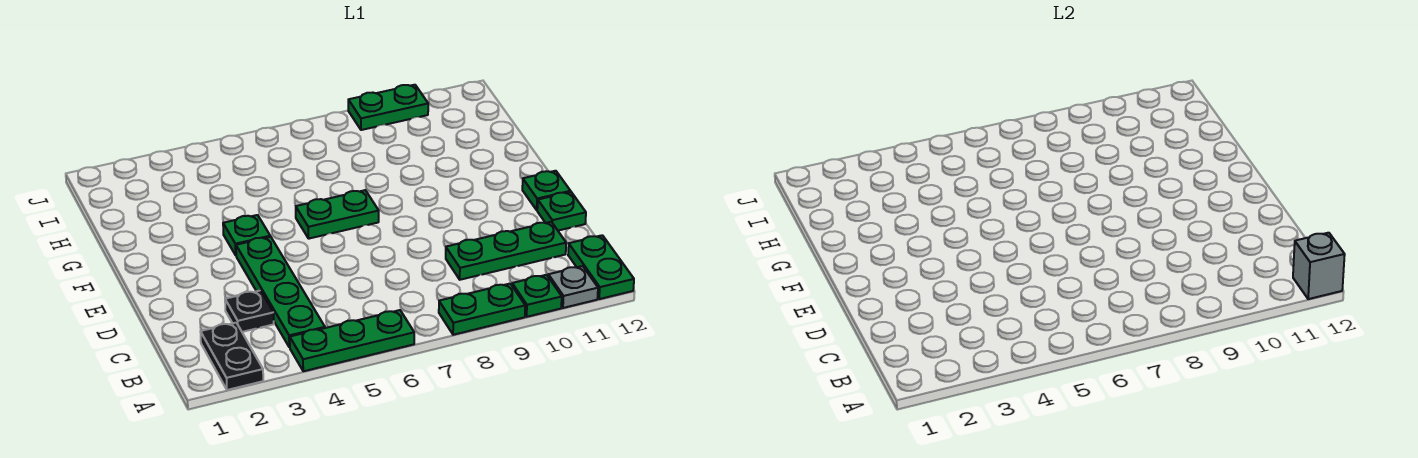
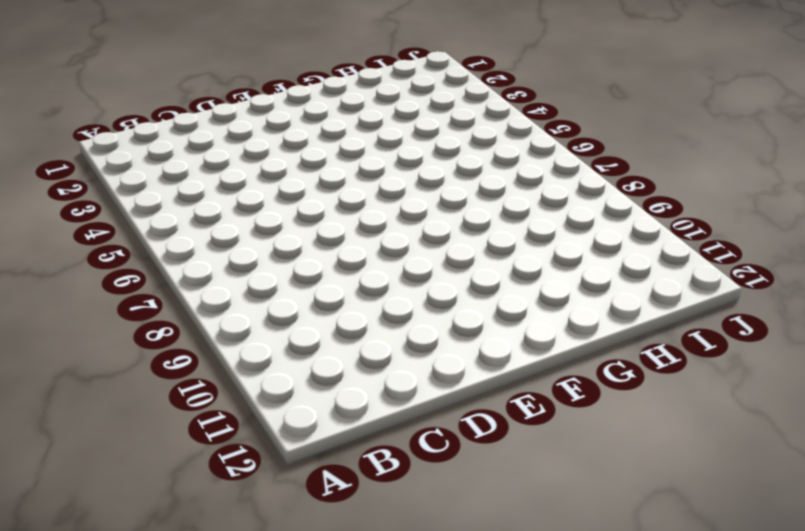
none -> black 1x2 plate [200,323,263,390]
none -> green 1x3 plate [290,310,414,371]
none -> green 1x2 plate [439,284,525,335]

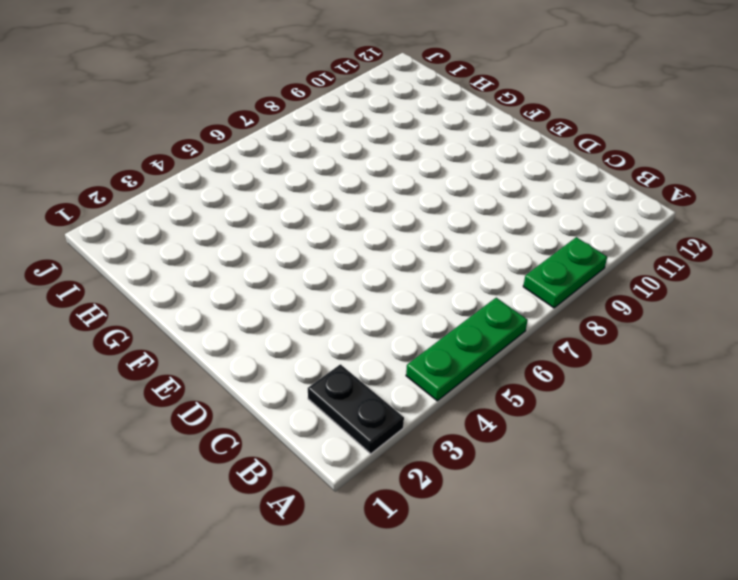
none -> green 1x1 plate [512,275,562,317]
none -> grey 1x1 plate [548,266,598,308]
none -> green 1x2 plate [568,235,634,299]

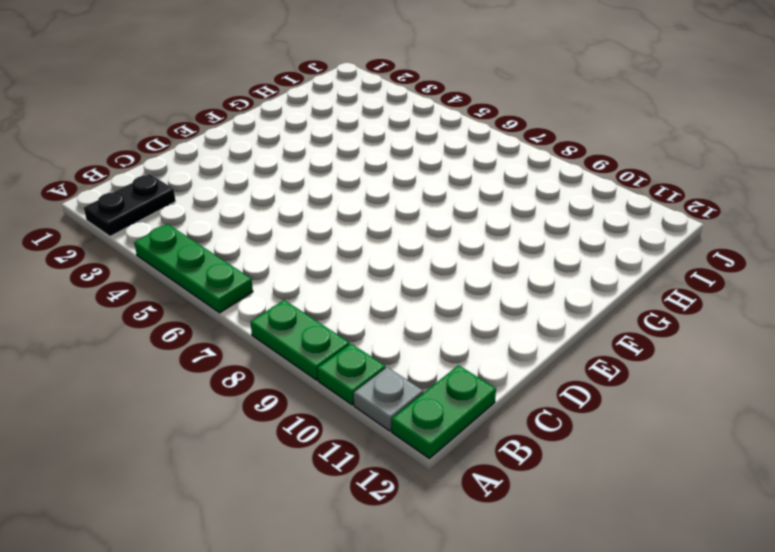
none -> green 1x4 plate [236,237,325,347]
none -> black 1x1 plate [225,291,274,332]
none -> green 1x3 plate [446,222,566,280]

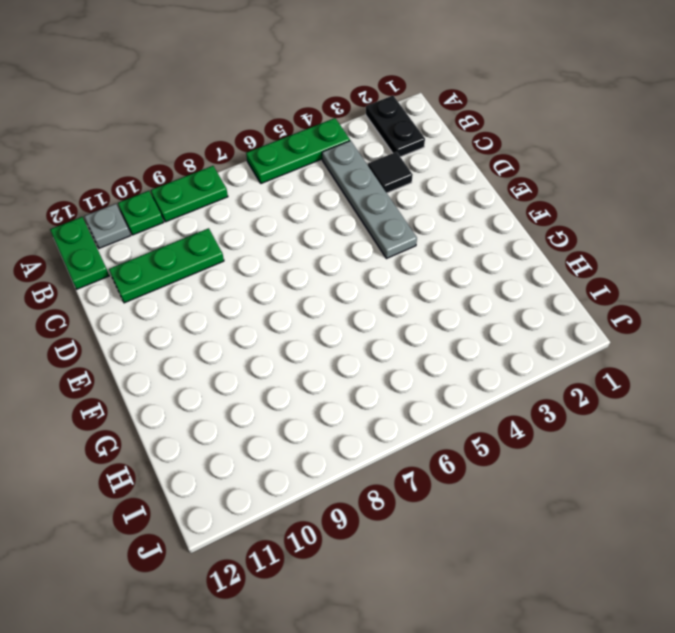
grey 1x4 plate [322,141,417,259] -> green 1x4 plate [236,237,325,347]
black 1x1 tile [368,152,413,193] -> black 1x1 plate [225,291,274,332]
none -> green 1x1 plate [537,192,586,231]
none -> green 1x1 plate [522,171,570,210]
none -> green 1x1 plate [223,215,270,255]

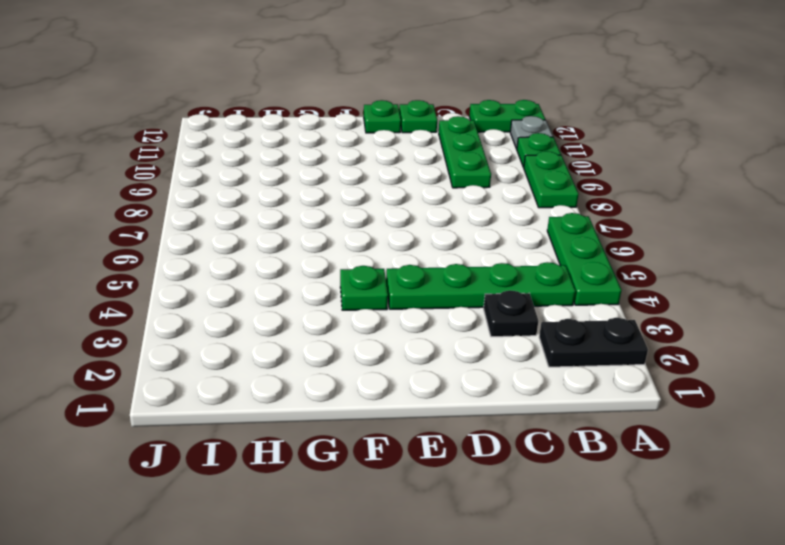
none -> green 1x2 plate [296,190,379,239]
none -> green 1x2 plate [348,85,428,130]
none -> grey 1x1 brick [1293,233,1345,299]

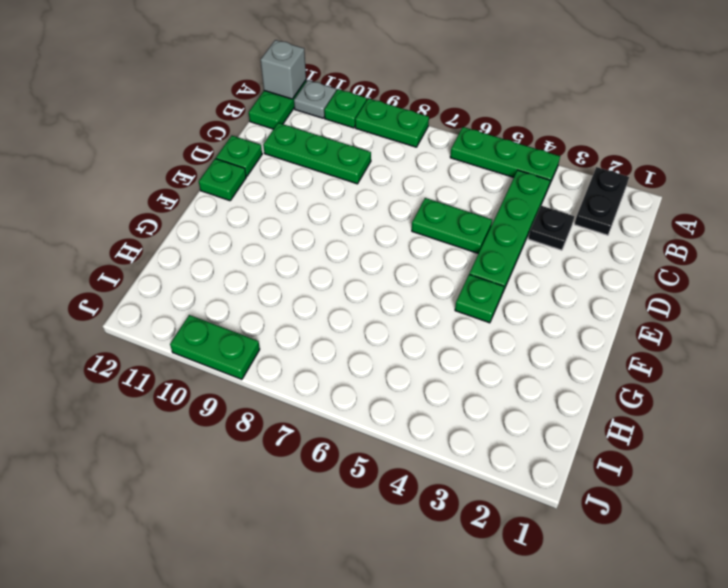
green 1x2 plate [412,198,492,253] -> green 1x2 plate moved to [296,190,379,239]

